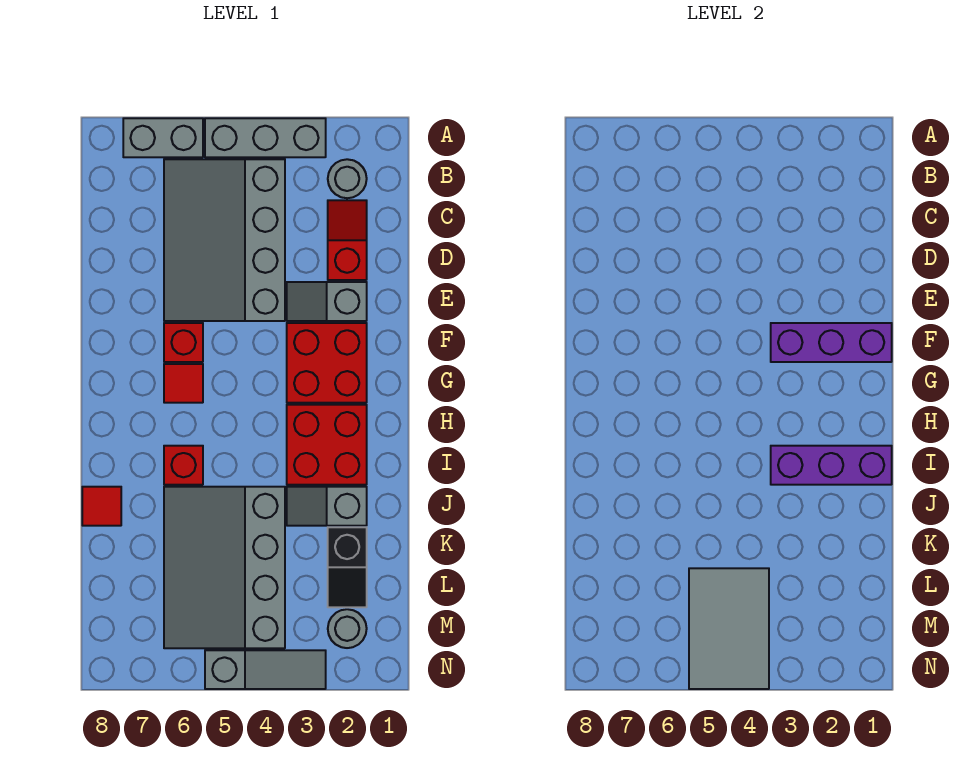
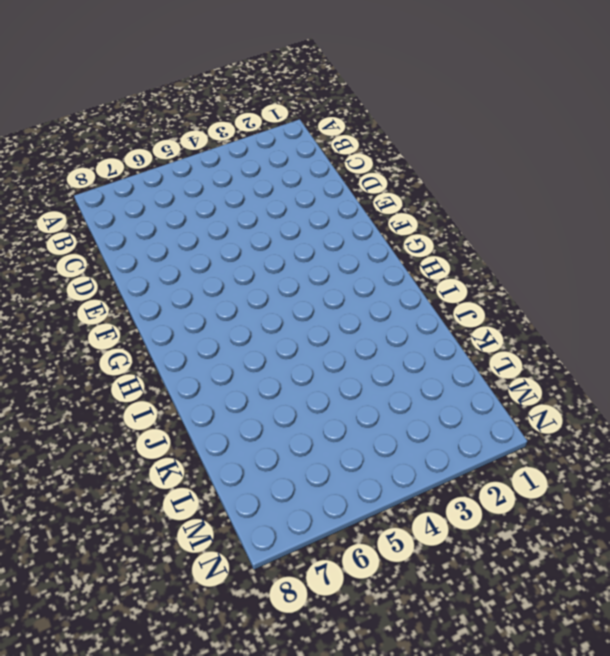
none -> grey 1x3 brick [205,118,326,157]
none -> grey 1x2 brick [123,118,203,157]
none -> grey 1x1 round brick [328,159,367,198]

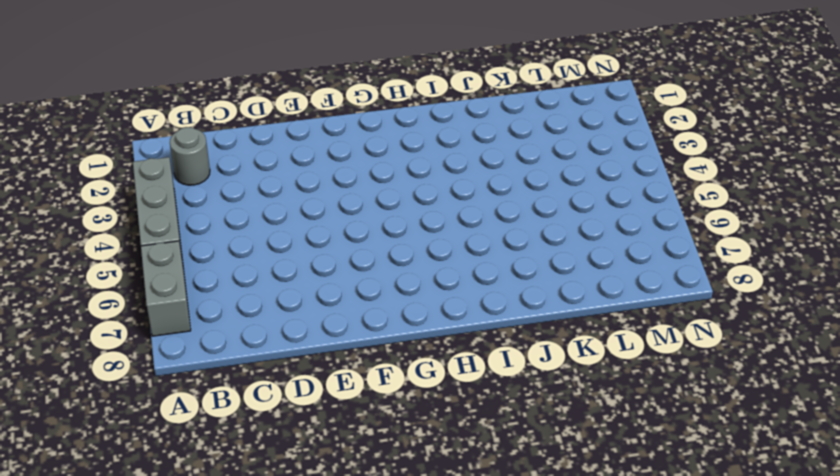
none -> grey 3x4 slope [164,159,285,321]
none -> red 1x2 slope [328,200,367,280]
none -> grey 1x2 slope [287,282,367,321]

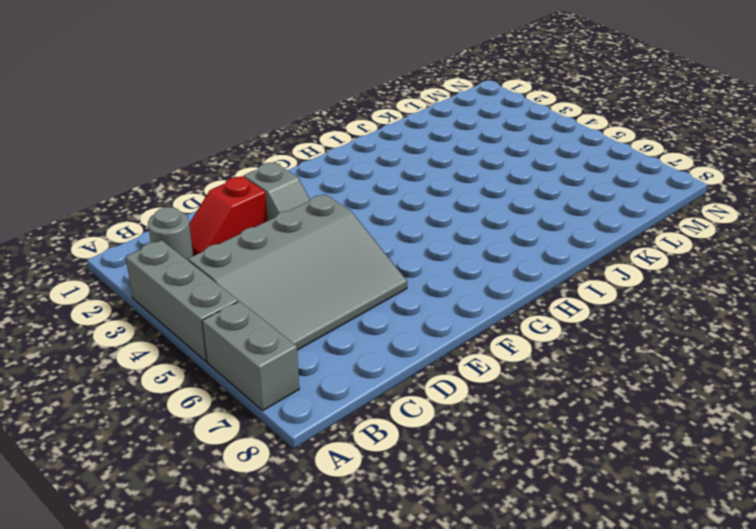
none -> red 2x2 brick [287,323,367,403]
none -> red 1x1 brick [164,323,203,362]
none -> red 1x1 tile [164,364,203,403]

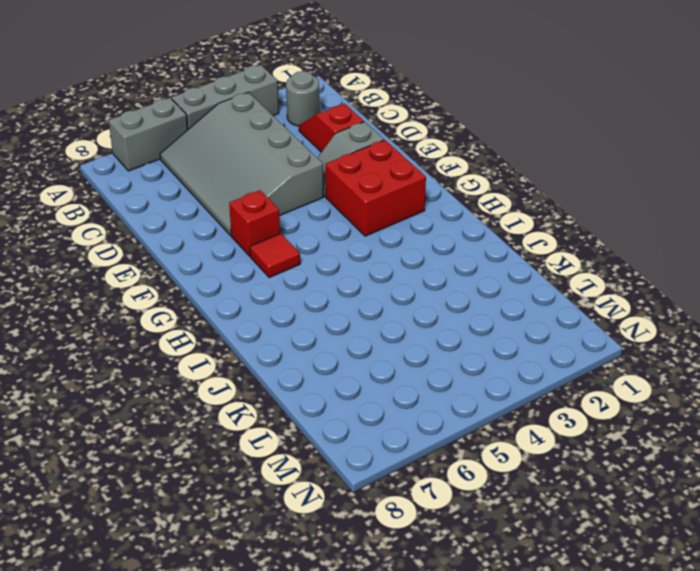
none -> red 2x2 brick [287,405,367,485]
none -> red 1x1 brick [164,446,203,485]
none -> grey 1x2 slope [287,487,367,526]

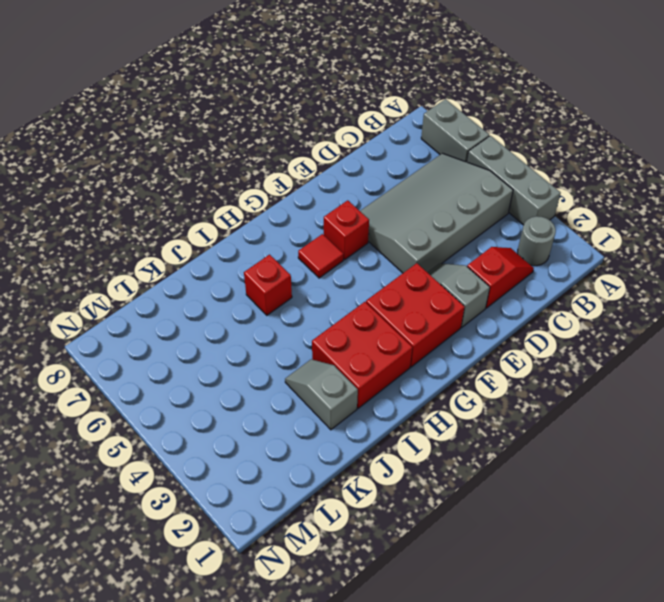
none -> grey 3x4 slope [164,487,285,648]
none -> red 1x1 tile [82,487,121,526]
none -> black 1x2 slope [328,527,367,607]

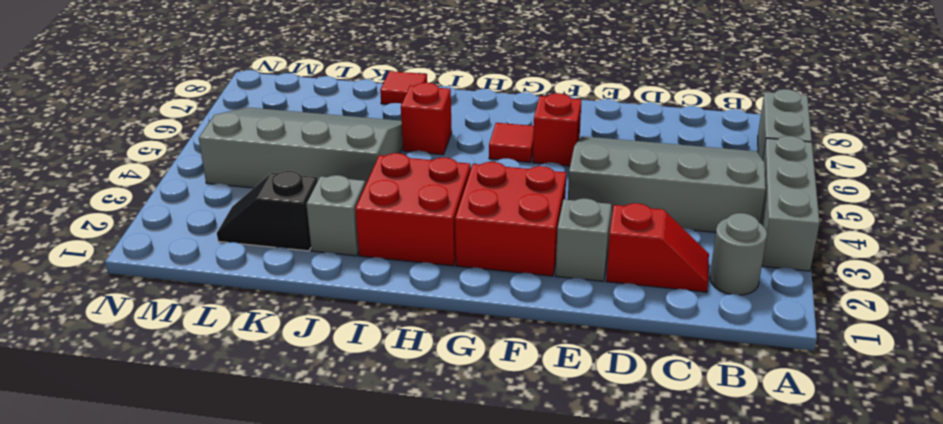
none -> grey 1x1 round brick [328,609,367,648]
none -> grey 1x3 slope [205,650,326,689]
none -> purple 1x3 brick [771,323,892,362]

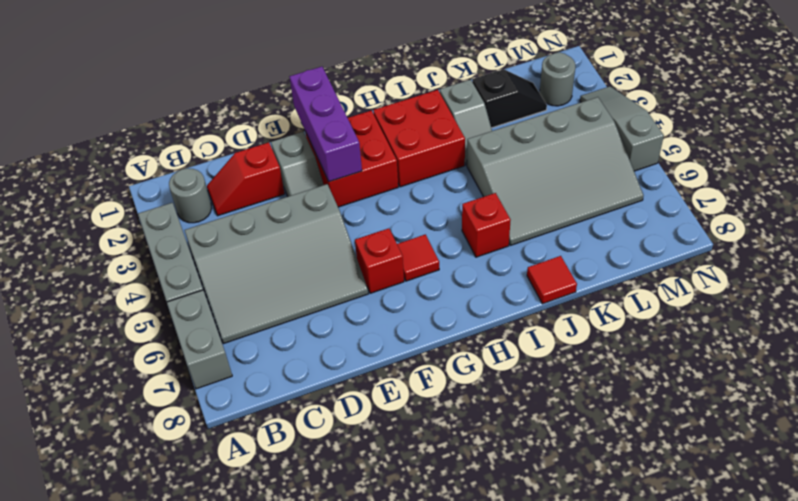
none -> purple 1x3 brick [771,446,892,485]
none -> grey 2x3 tile [689,568,769,689]

